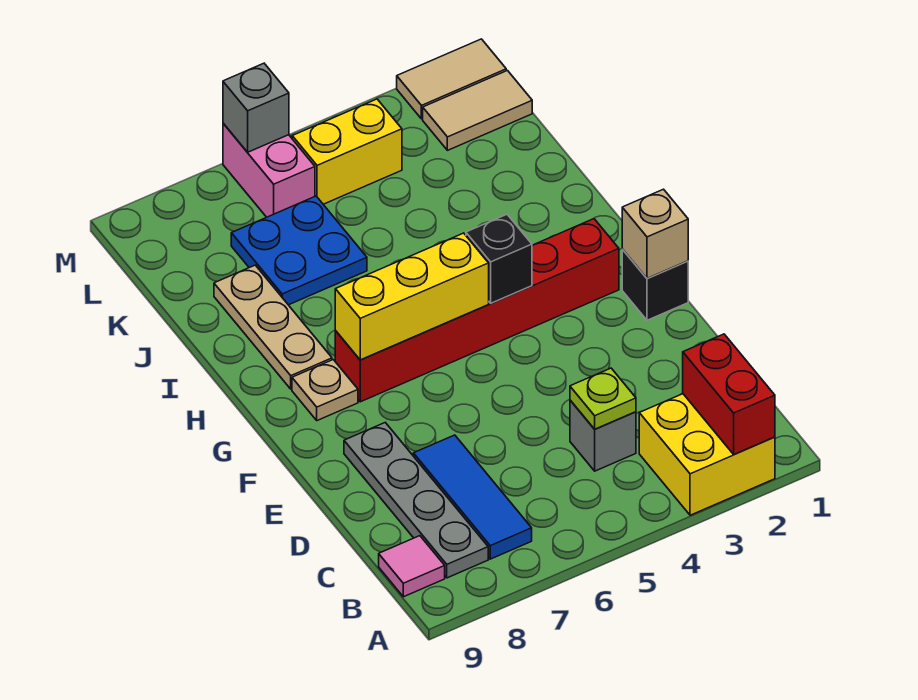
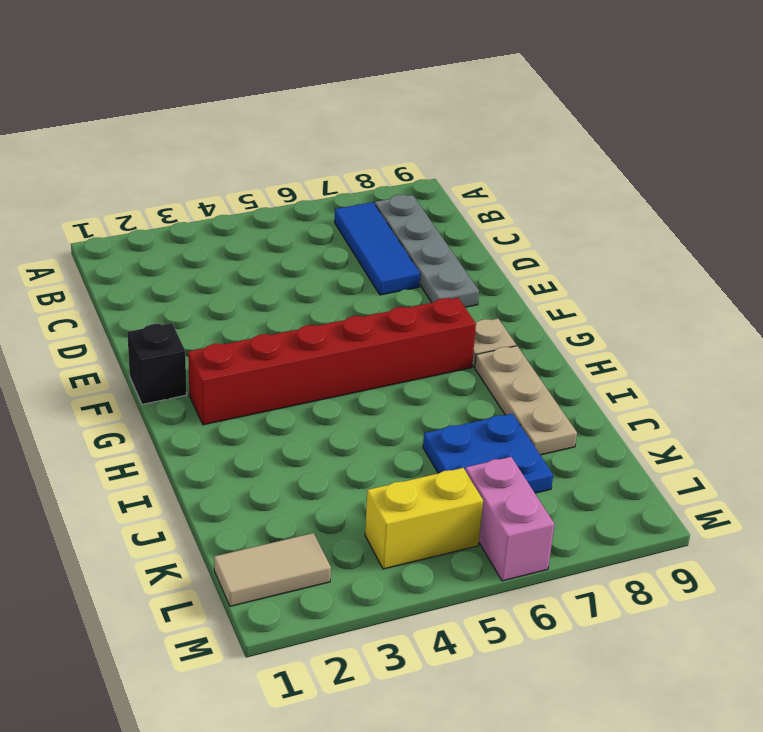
none -> yellow 2x2 brick [639,394,775,515]
none -> pink 1x1 tile [379,536,445,597]
none -> grey 1x1 brick [570,400,636,471]

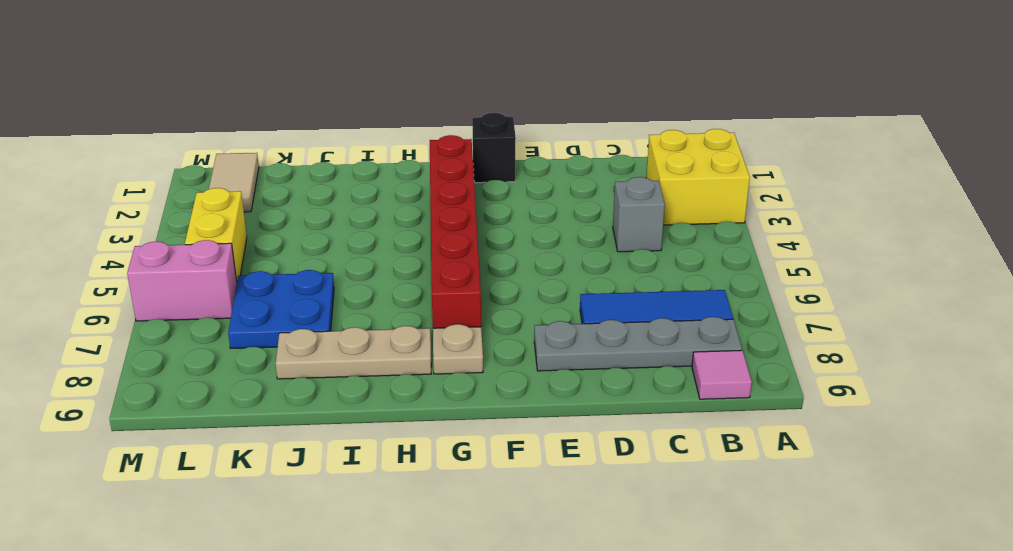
none -> tan 1x2 tile [397,39,506,119]
none -> red 1x2 brick [683,334,775,454]
none -> lime 1x1 plate [570,368,636,429]

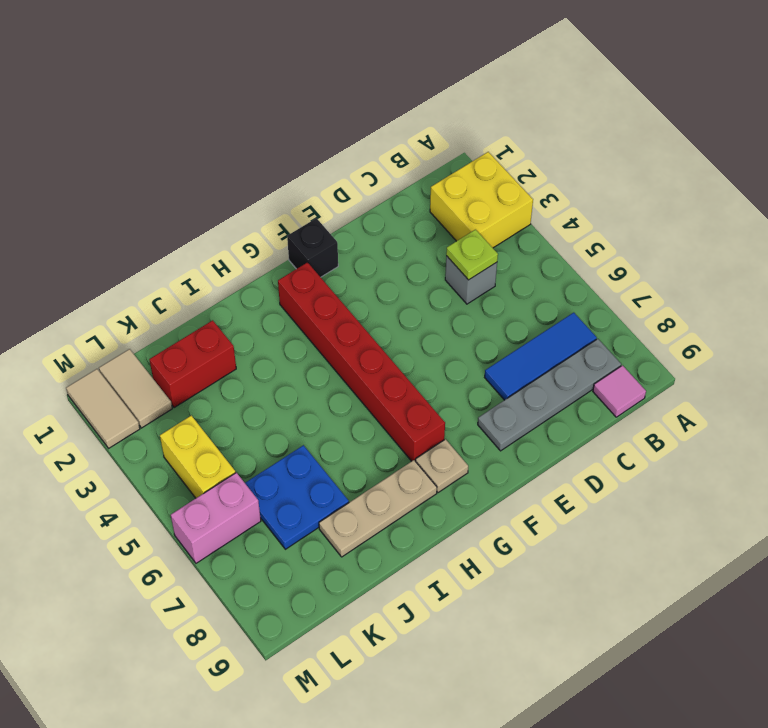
red 1x2 brick [149,320,236,408] -> red 1x2 brick moved to [683,334,775,454]
none -> tan 1x1 brick [622,189,688,279]
none -> black 1x1 brick [466,215,532,303]
none -> yellow 1x3 brick [335,233,489,360]

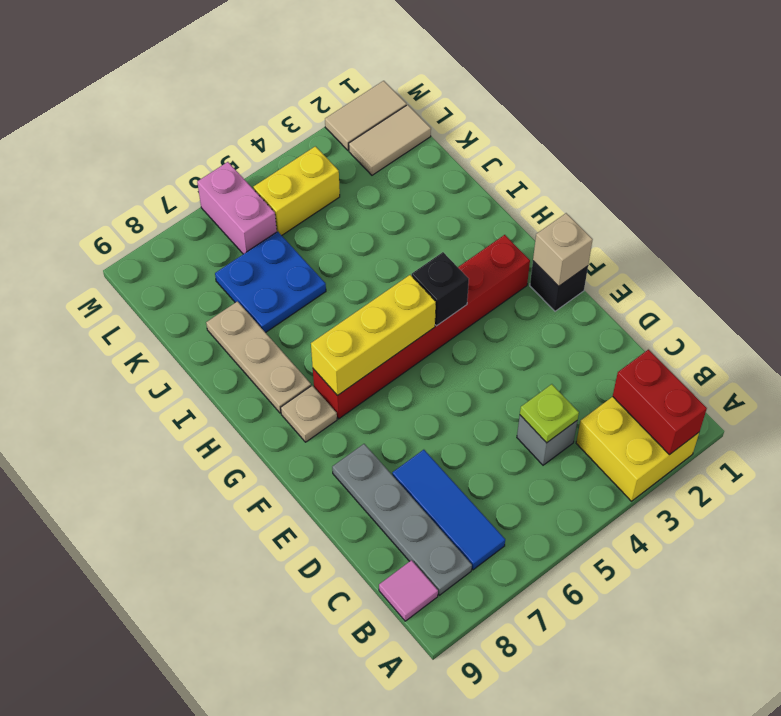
none -> grey 1x1 brick [223,63,289,152]

